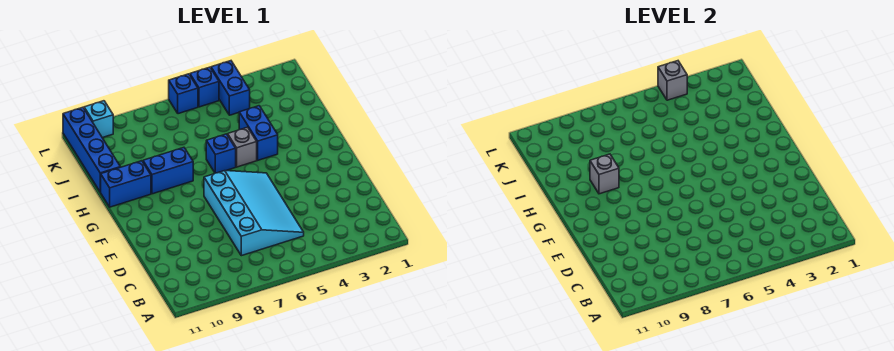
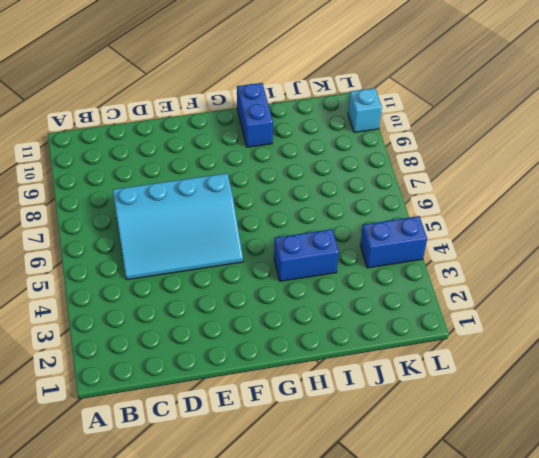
none -> grey 1x1 brick [228,127,257,167]
none -> blue 1x1 brick [206,134,236,173]
none -> blue 1x2 brick [143,148,193,194]

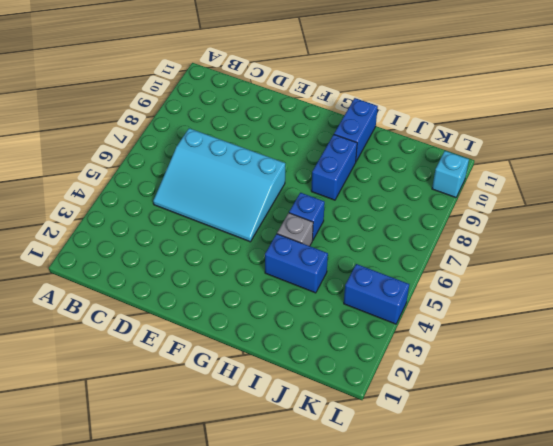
none -> blue 1x4 brick [63,107,120,192]
none -> blue 1x1 brick [190,67,219,107]
none -> blue 1x1 brick [169,74,198,114]

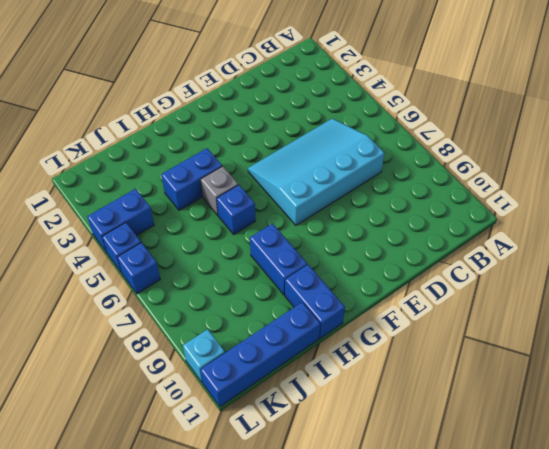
none -> grey 1x1 brick [590,154,619,194]
none -> grey 1x1 brick [658,61,687,100]

